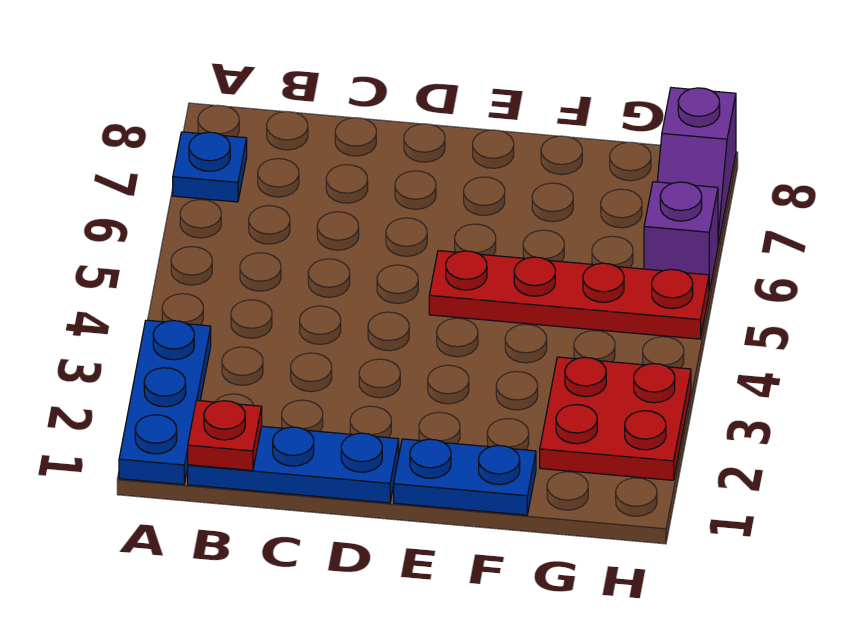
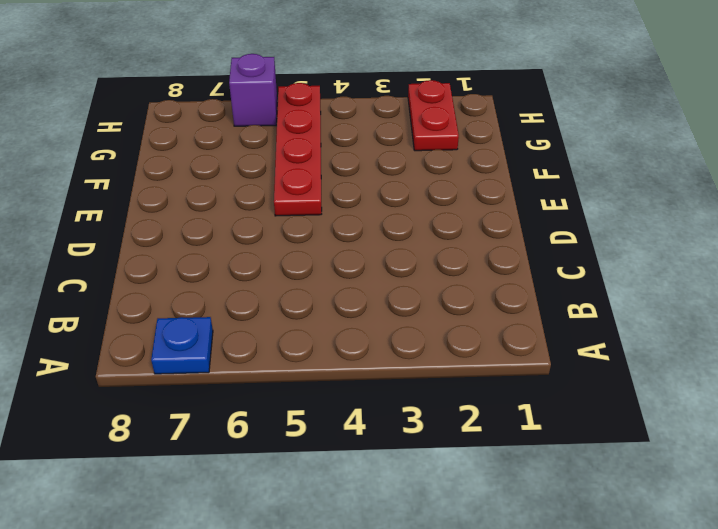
red 1x2 plate [408,80,459,151] -> red 2x2 plate [540,357,691,480]
none -> blue 1x3 plate [119,320,211,484]
none -> blue 1x3 plate [188,426,399,503]

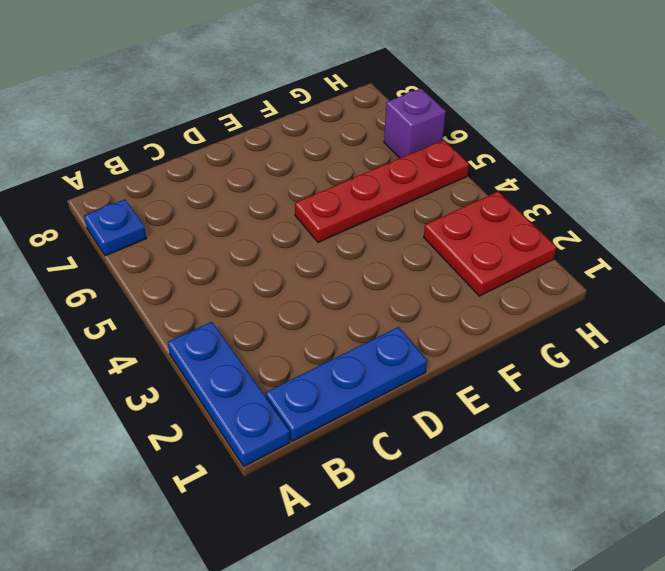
none -> blue 1x2 plate [394,439,536,515]
none -> purple 1x2 slope [657,88,736,244]

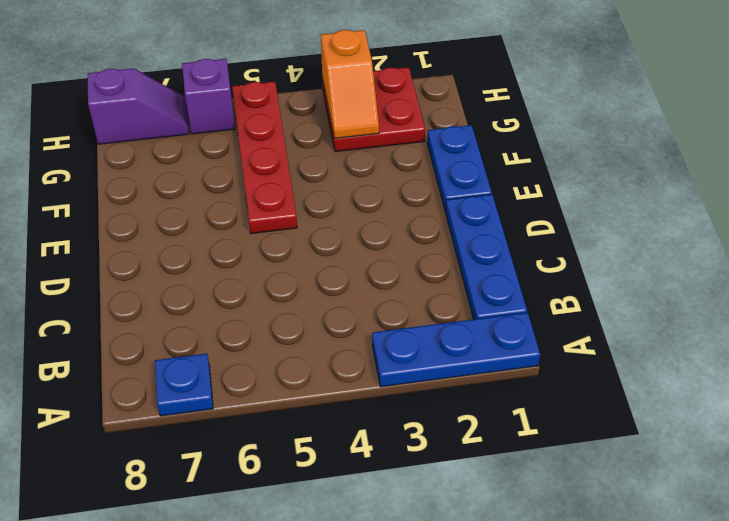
orange 1x2 slope [321,30,379,138] -> none
none -> red 1x1 plate [188,400,262,471]

